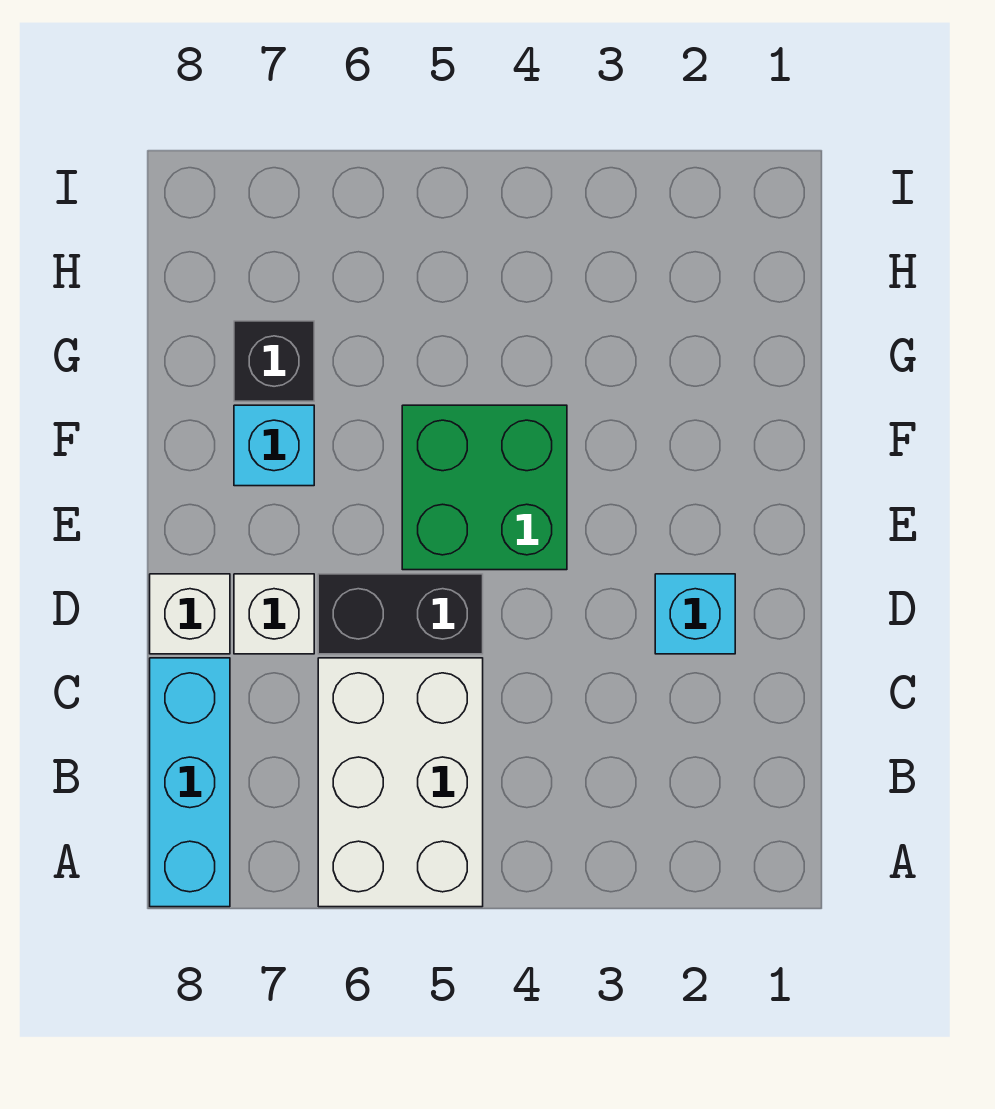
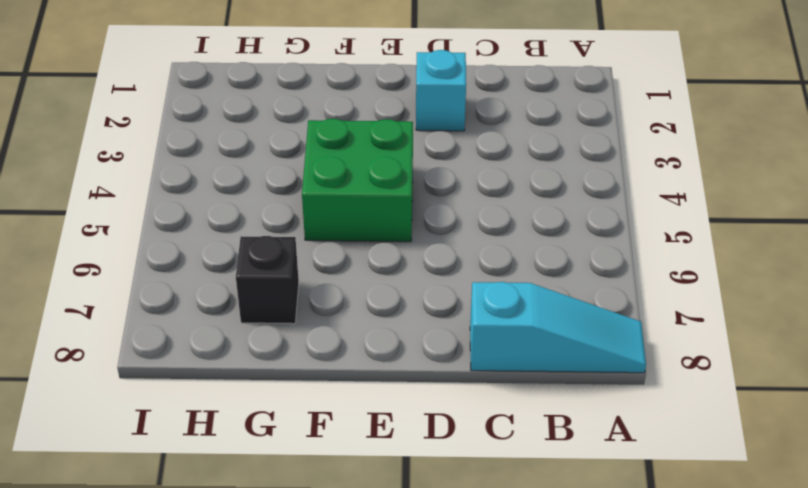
cyan 1x3 slope [470,282,646,373] -> cyan 1x3 brick [150,658,230,907]
none -> white 2x3 brick [318,658,483,907]
none -> black 1x2 brick [318,574,483,654]

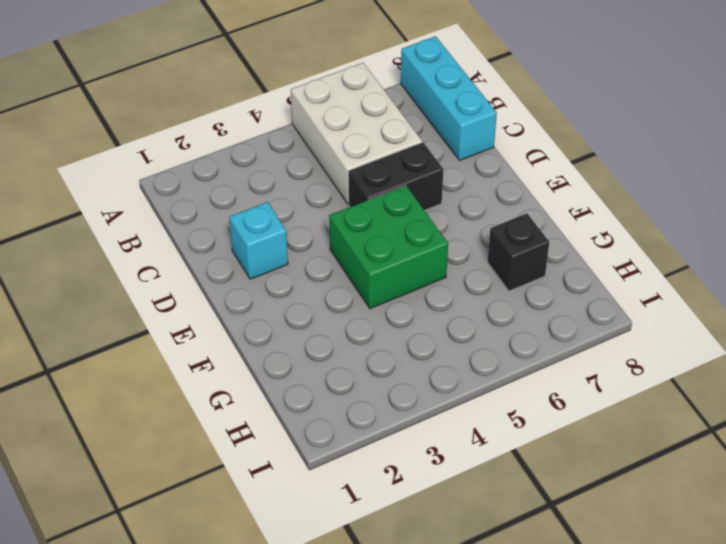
none -> white 1x1 brick [234,574,314,654]
none -> white 1x1 brick [150,574,230,654]

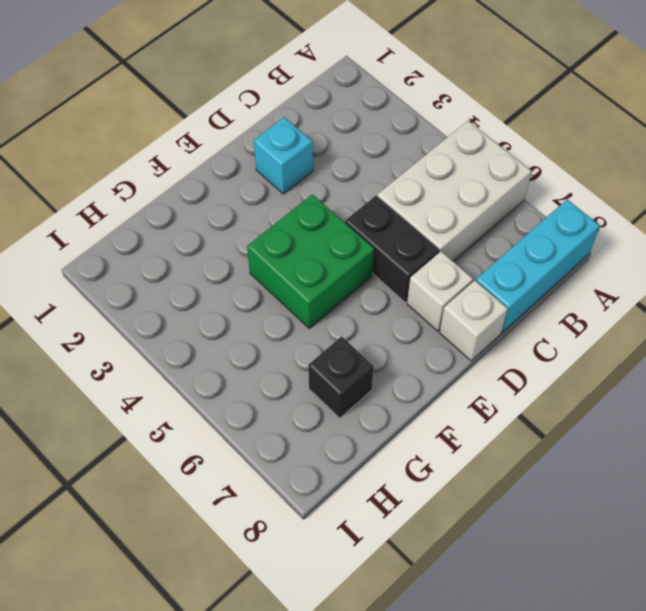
none -> cyan 1x1 brick [234,405,314,486]

